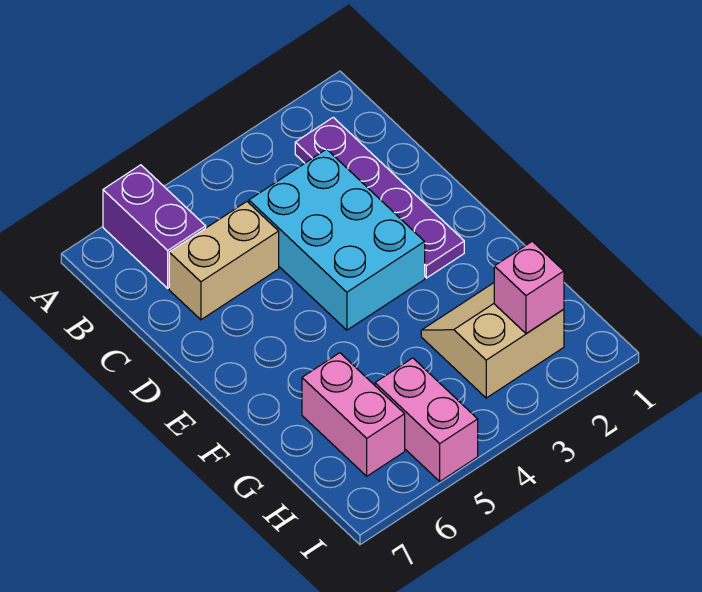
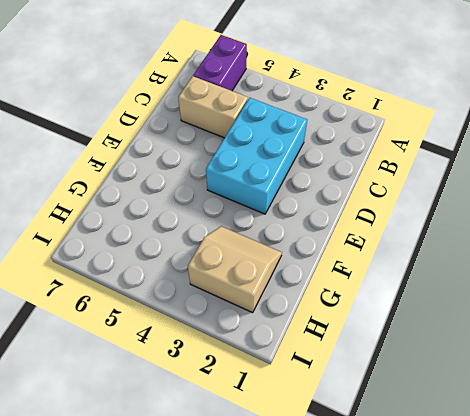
none -> purple 1x4 plate [295,117,464,278]
none -> pink 1x2 brick [302,353,405,476]

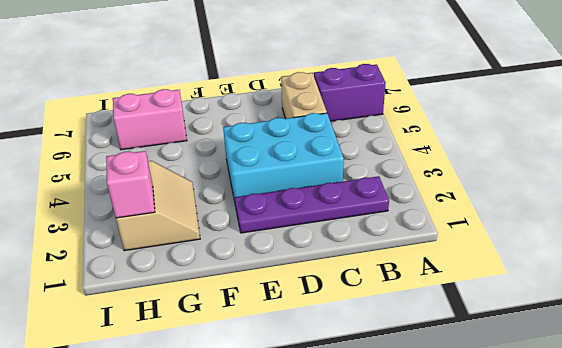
none -> pink 1x2 brick [375,358,478,481]

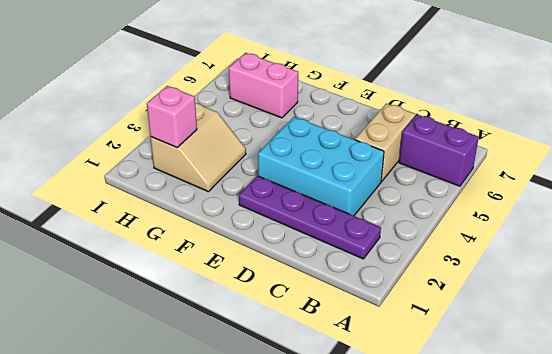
none -> pink 1x2 brick [375,358,478,481]

